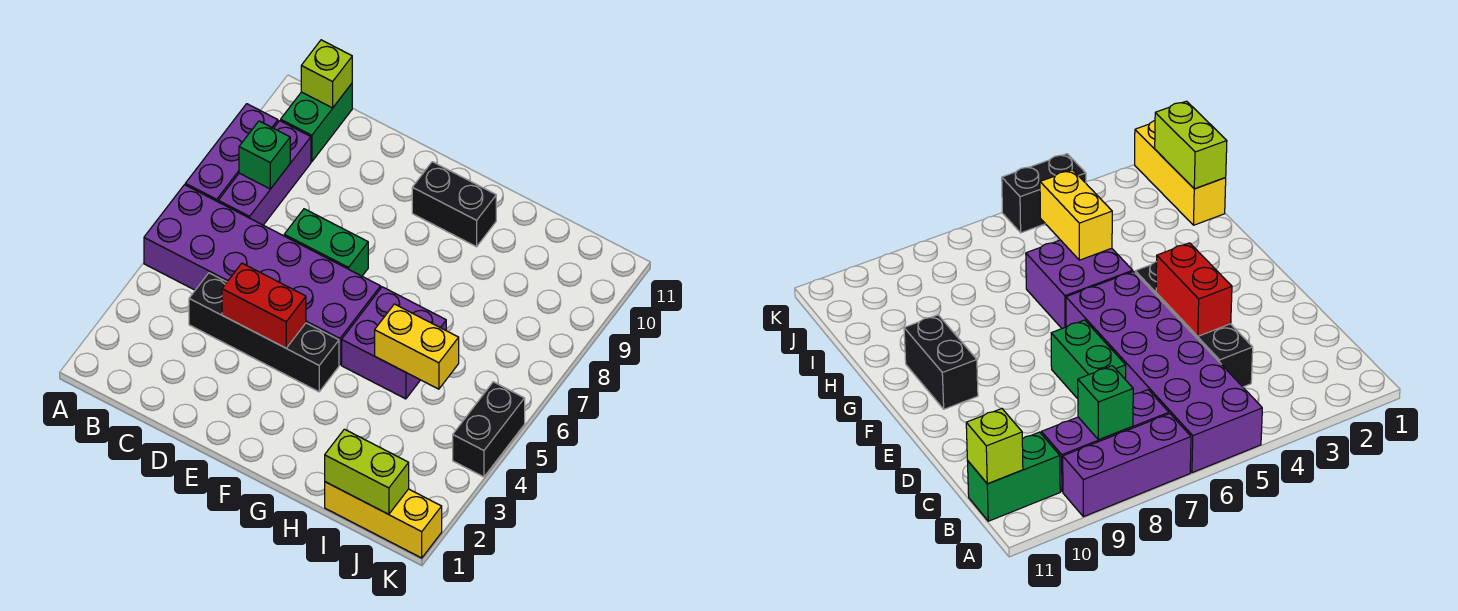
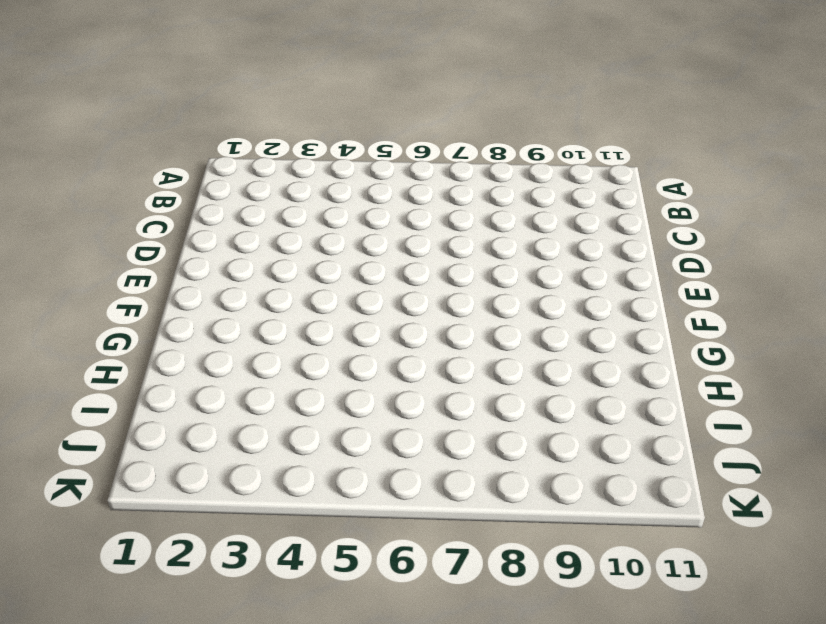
none -> purple 2x6 brick [144,185,381,365]
none -> purple 1x3 brick [185,104,278,202]
none -> purple 1x3 brick [218,121,311,225]

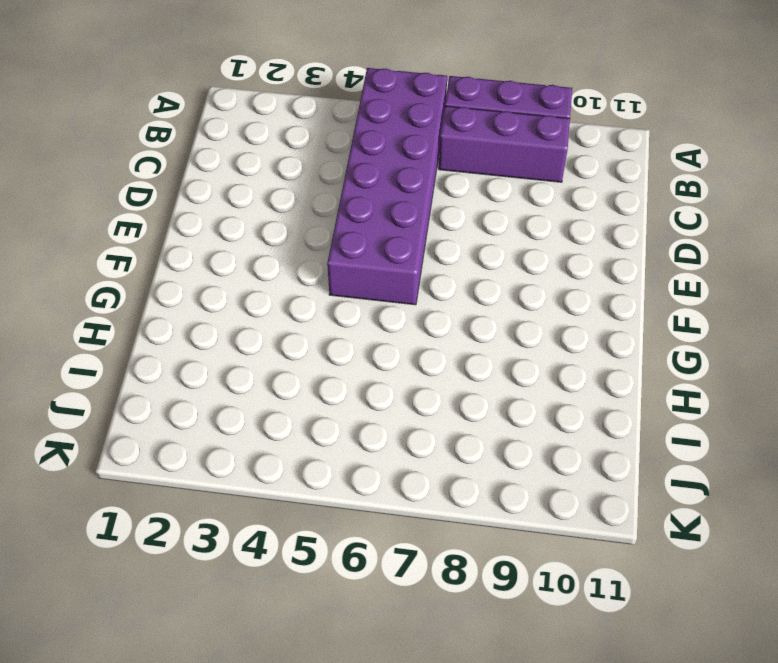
none -> green 1x2 brick [281,84,352,162]
none -> black 1x4 brick [189,273,339,392]
none -> green 1x2 brick [284,209,368,276]

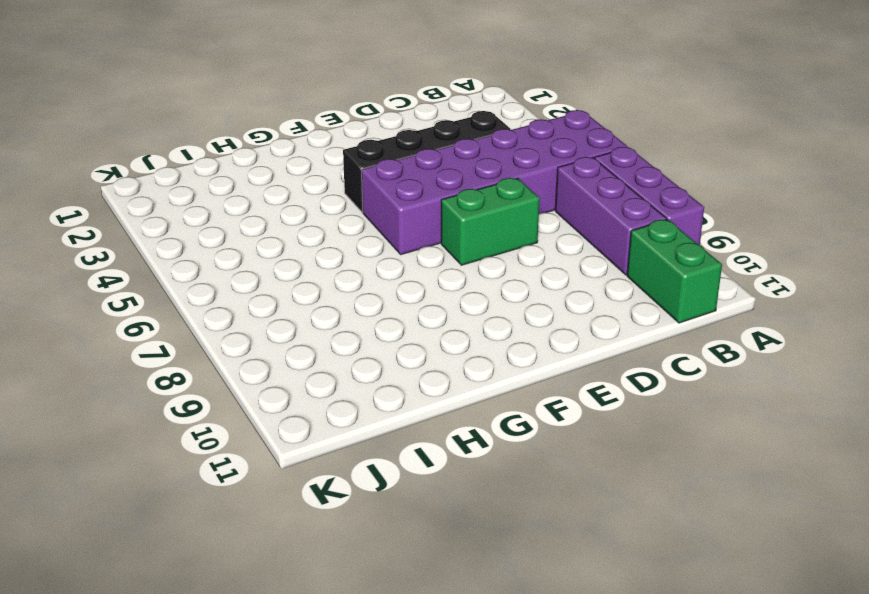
none -> black 1x2 brick [412,162,496,247]
none -> purple 2x2 brick [342,287,446,399]
none -> yellow 1x3 brick [325,482,442,558]

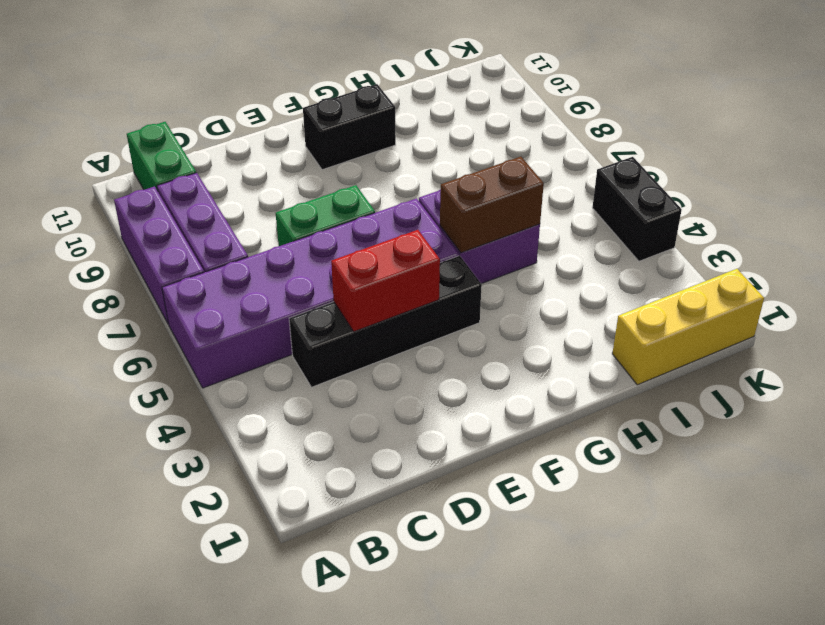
brown 1x2 brick [440,157,544,253] -> yellow 1x2 brick [375,304,459,389]
none -> green 1x1 brick [239,121,290,189]
none -> lime 1x1 brick [301,40,352,108]
none -> lime 1x2 brick [325,429,409,514]

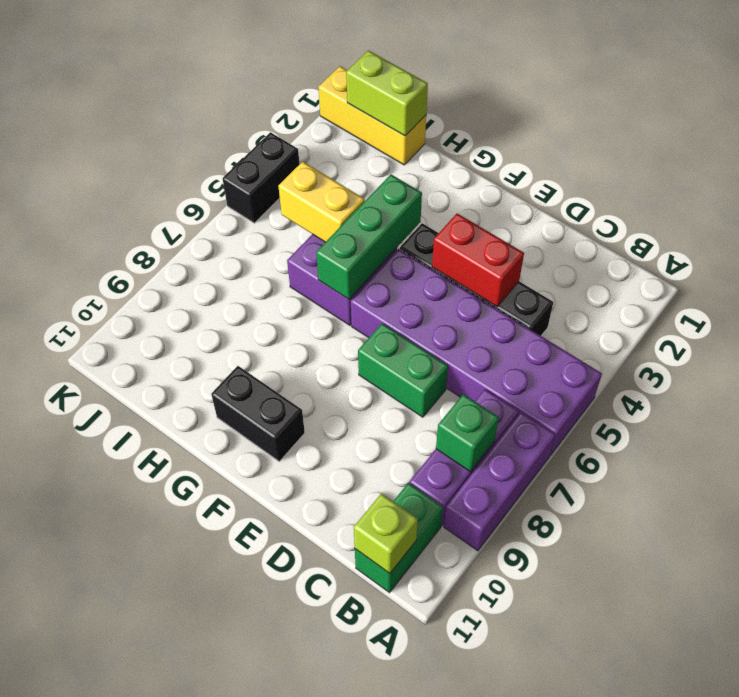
green 1x3 brick [316,175,422,299] -> none

